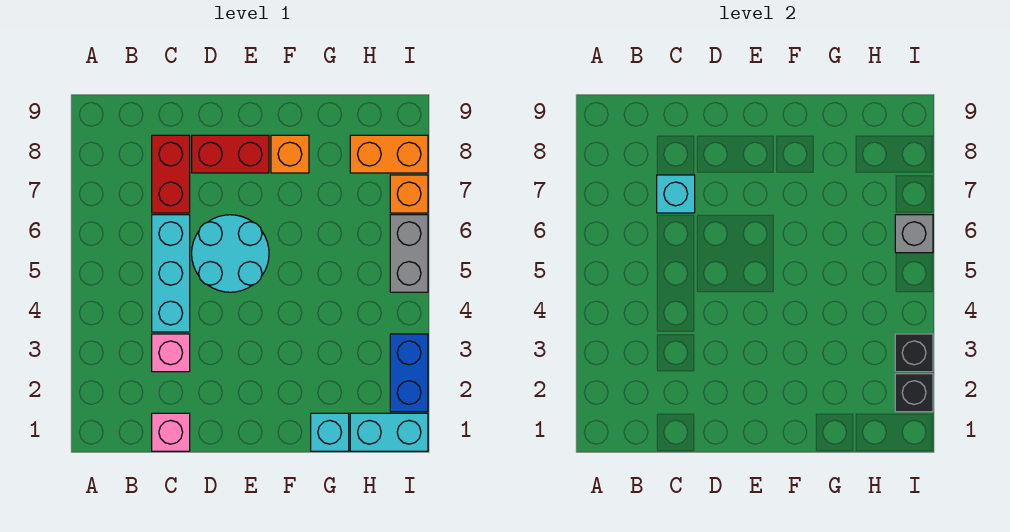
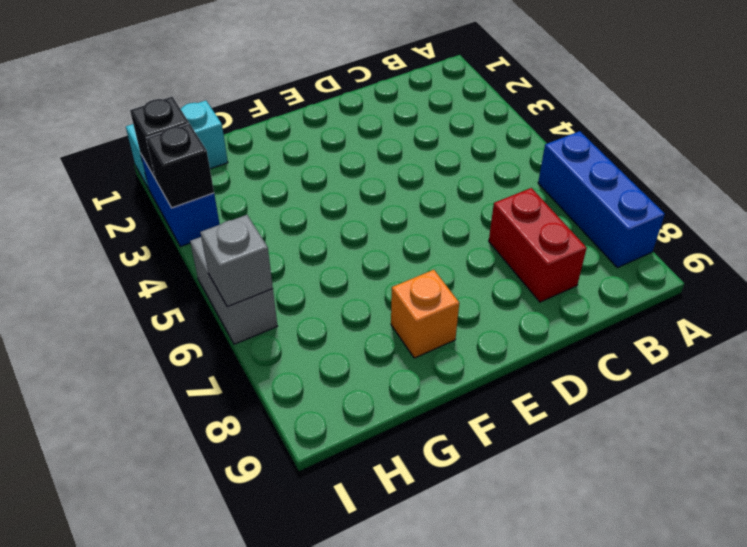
blue 1x3 brick [538,131,665,268] -> none
none -> pink 1x1 brick [152,413,190,451]
none -> pink 1x1 brick [152,334,190,372]
none -> cyan 1x3 brick [152,215,190,332]

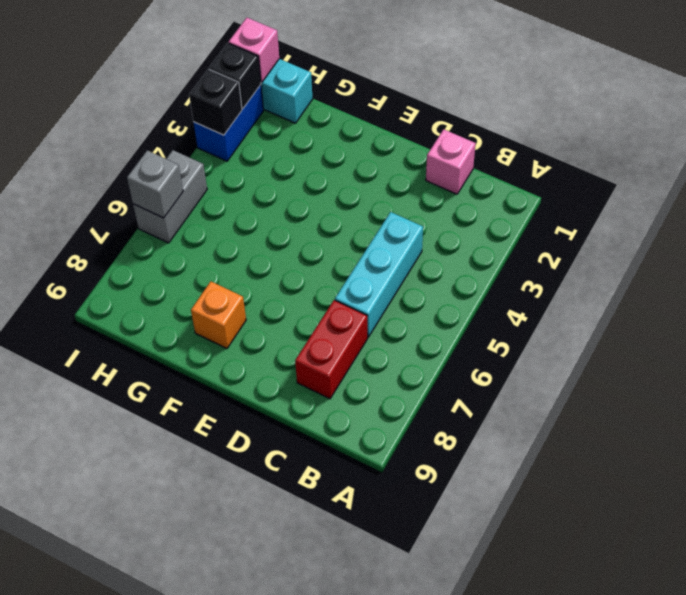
pink 1x1 brick [229,18,279,83] -> pink 1x1 brick moved to [152,334,190,372]
none -> cyan 2x2 round brick [192,215,269,292]
none -> red 1x2 brick [192,135,269,173]
none -> cyan 1x1 brick [311,413,349,451]

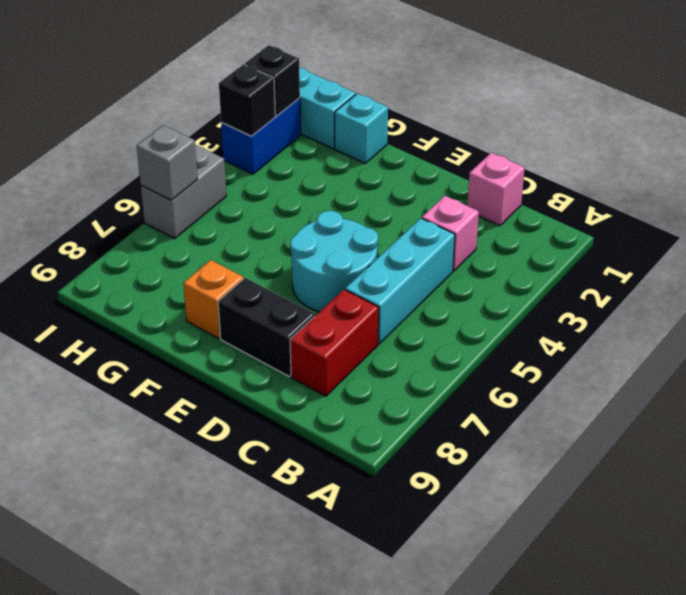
black 1x2 brick [218,278,315,376] -> red 1x2 brick [192,135,269,173]
none -> orange 1x2 brick [350,135,428,173]
none -> orange 1x1 brick [390,175,428,213]
none -> cyan 1x1 brick [657,175,695,213]

